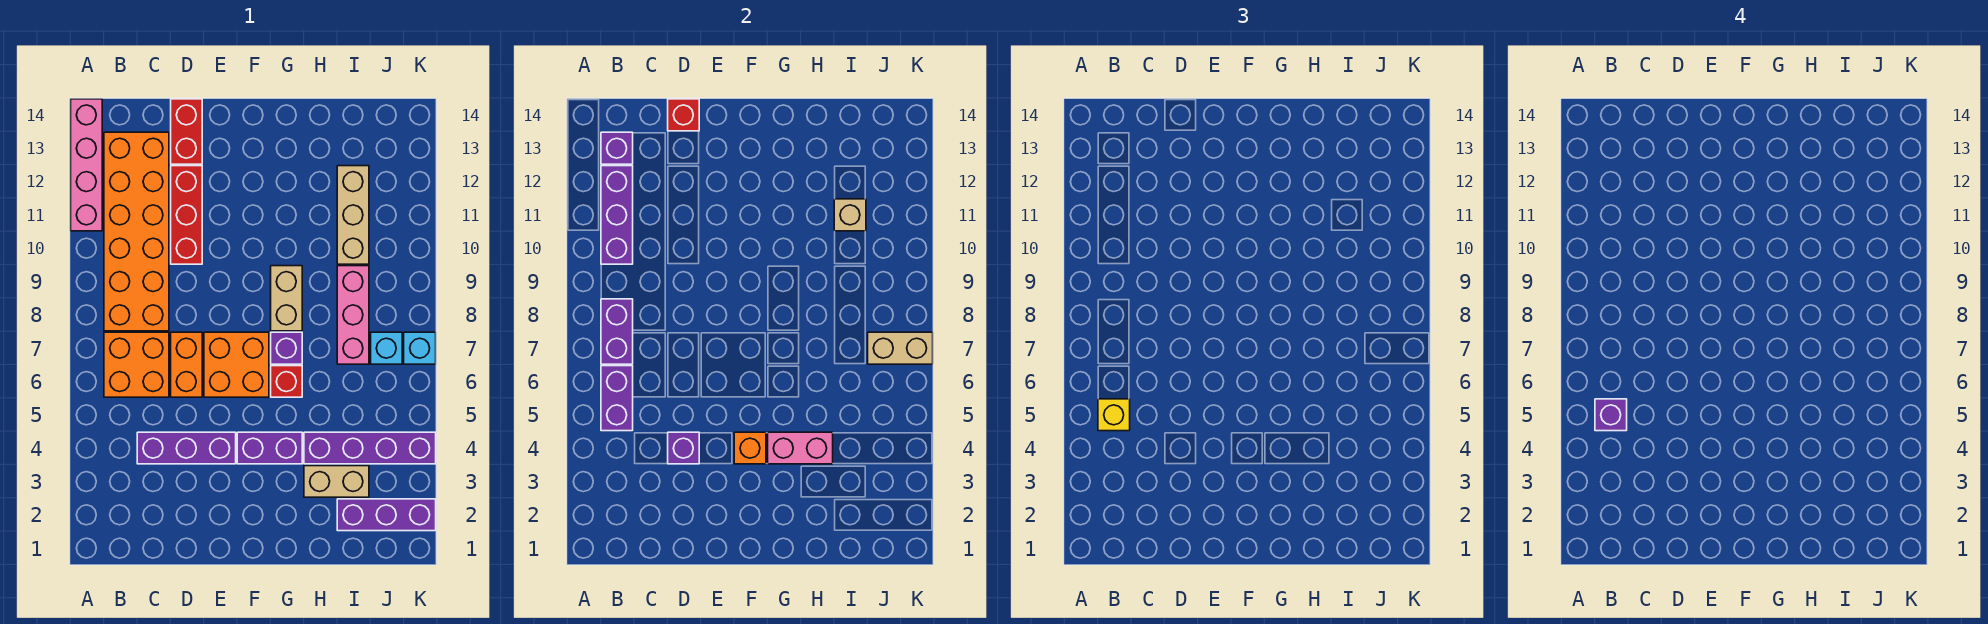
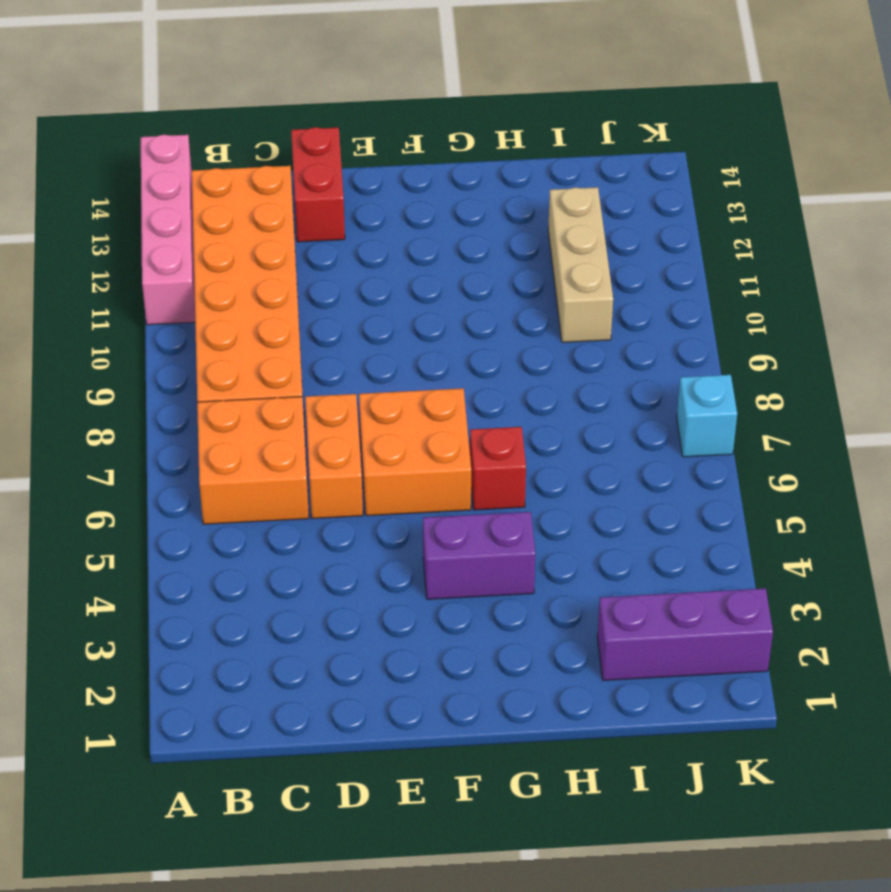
none -> purple 1x3 brick [137,432,236,464]
none -> red 1x3 brick [171,166,202,264]
none -> purple 1x1 brick [271,332,302,364]
none -> tan 1x2 brick [271,266,302,331]

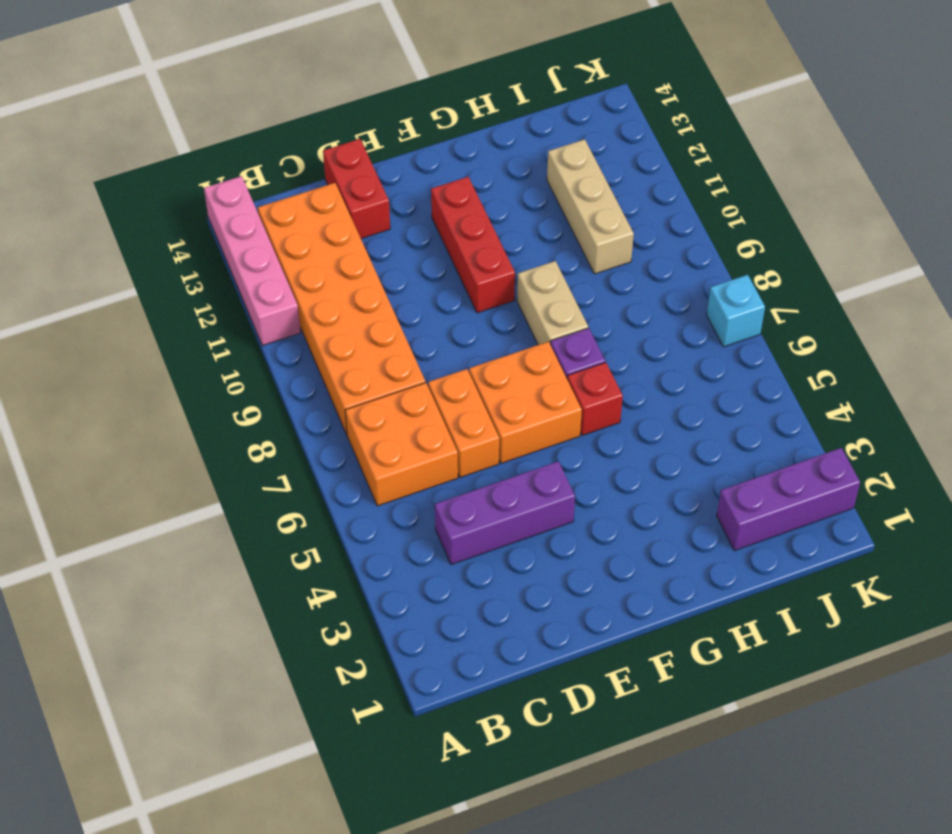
red 1x3 brick [431,177,515,313] -> red 1x3 brick moved to [171,166,202,264]
none -> purple 1x2 brick [237,432,302,464]
none -> tan 1x2 brick [304,466,369,497]
none -> purple 1x4 brick [304,432,436,464]
none -> pink 1x3 brick [337,266,369,364]

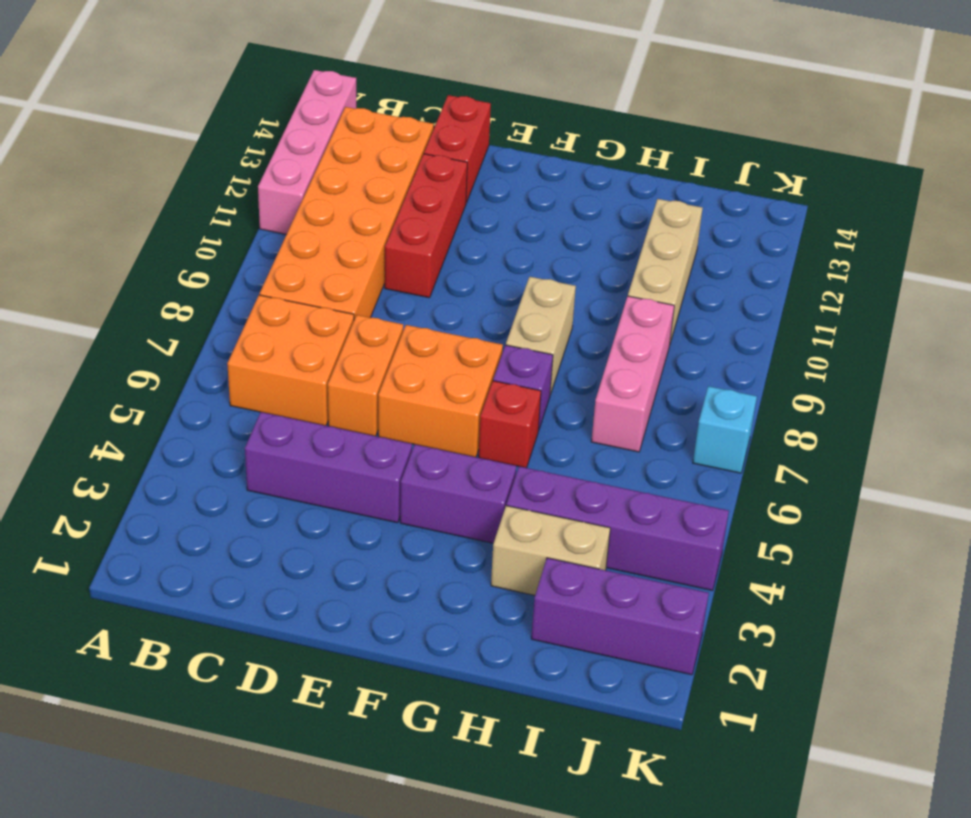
none -> cyan 1x1 brick [371,332,402,364]
none -> purple 1x2 brick [601,366,633,431]
none -> purple 1x2 brick [601,299,633,364]
none -> purple 1x3 brick [601,166,633,264]

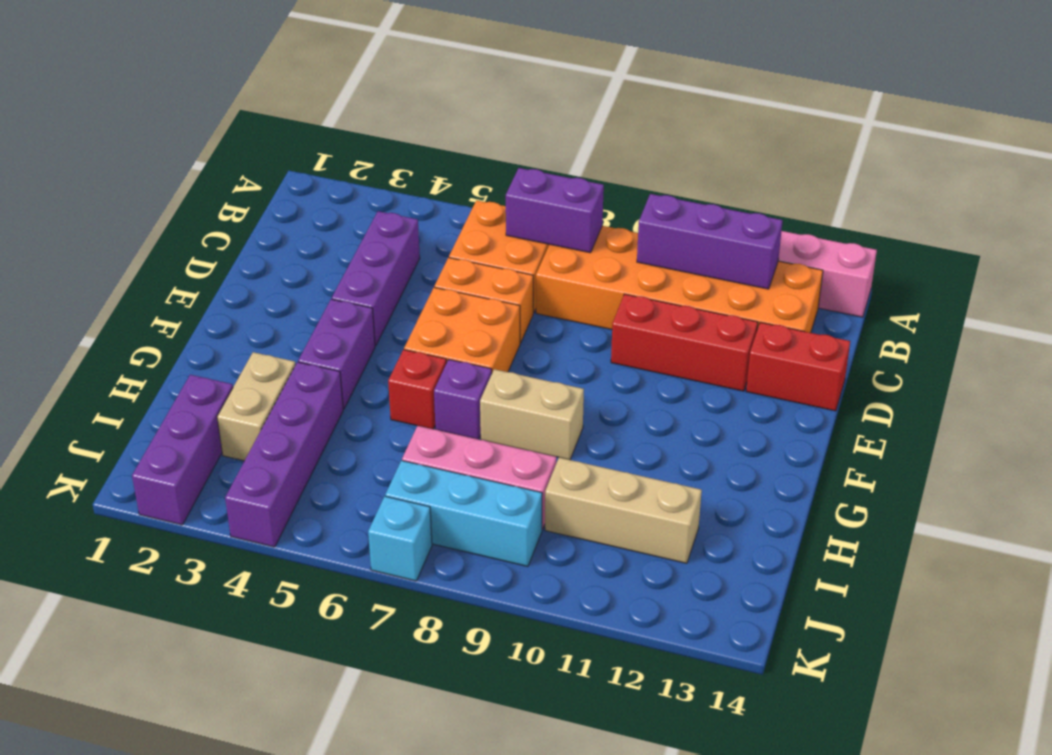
cyan 1x3 brick [385,460,542,566] -> cyan 1x1 brick [371,332,402,364]
none -> purple 1x2 brick [601,366,633,431]
none -> purple 1x1 brick [601,132,633,164]
none -> purple 1x1 brick [668,432,699,464]
none -> red 1x1 brick [668,99,699,131]

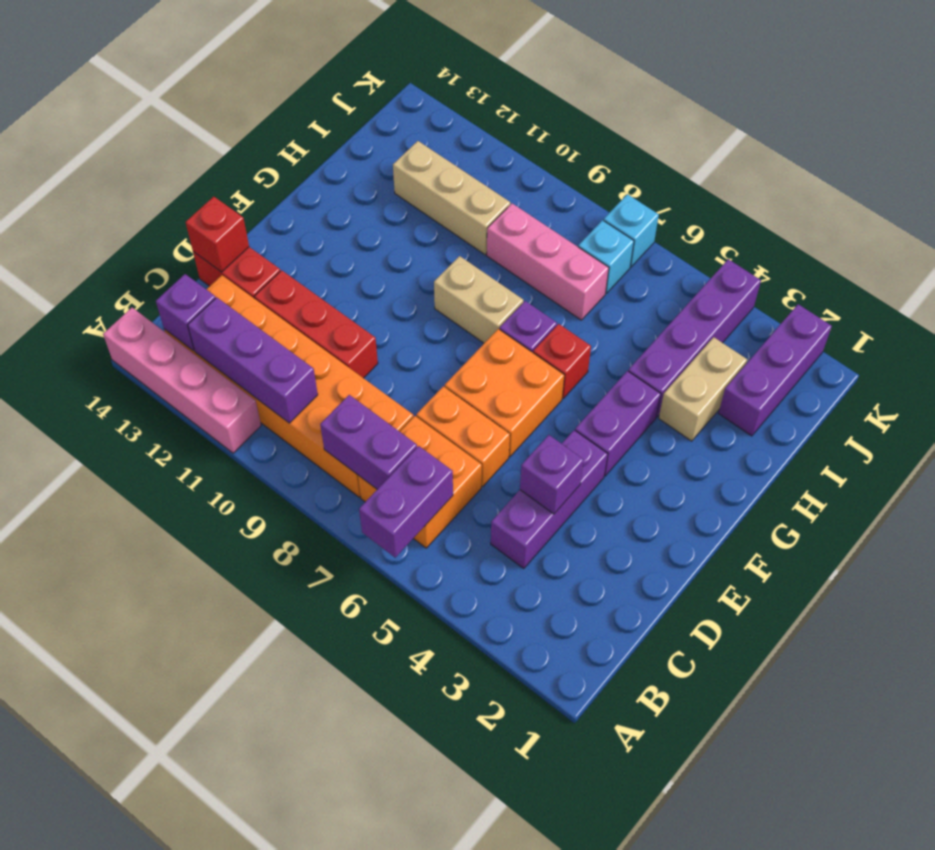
purple 1x2 brick [359,446,453,558] -> purple 1x2 brick turned to [601,366,633,431]
none -> orange 1x1 brick [734,432,766,464]
none -> pink 1x2 brick [768,432,833,464]
none -> tan 1x1 brick [834,199,866,231]
none -> tan 1x2 brick [868,332,933,364]

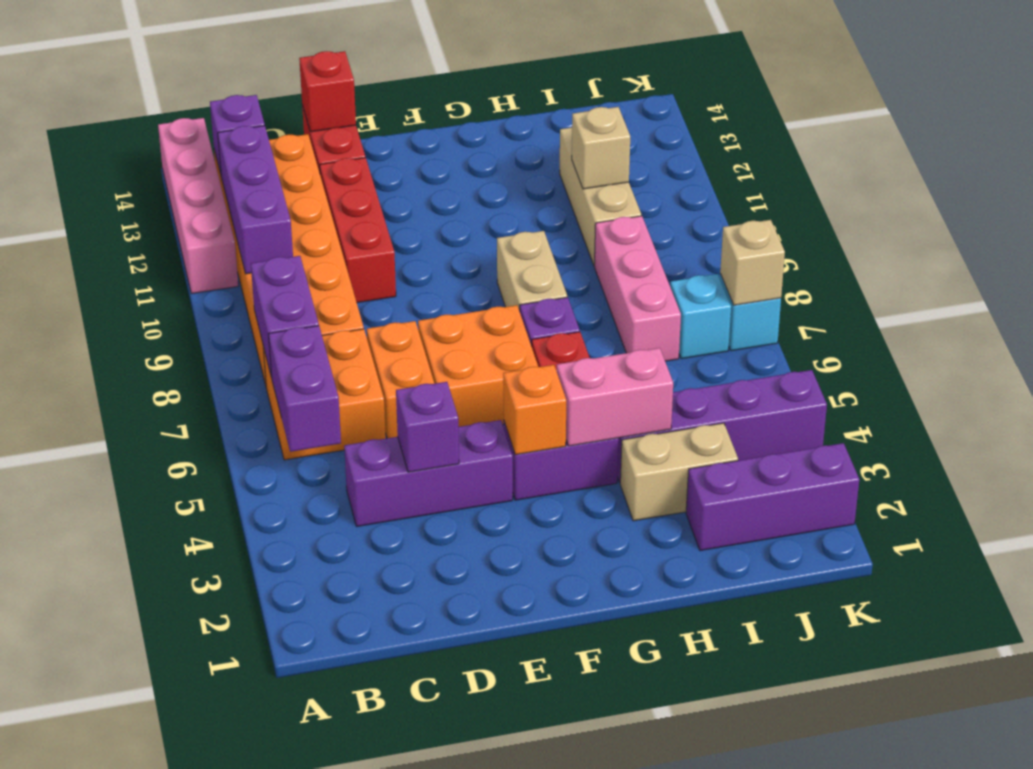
tan 1x1 brick [720,220,785,305] -> tan 1x2 brick [868,332,933,364]
none -> yellow 1x1 brick [1098,399,1130,431]
none -> purple 1x1 brick [1595,399,1627,431]

